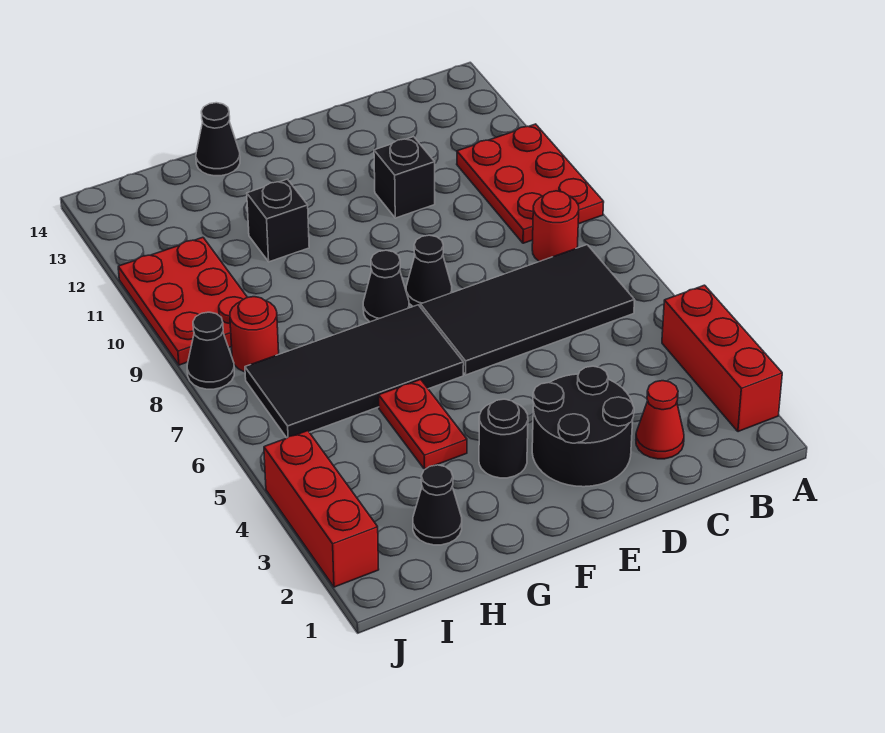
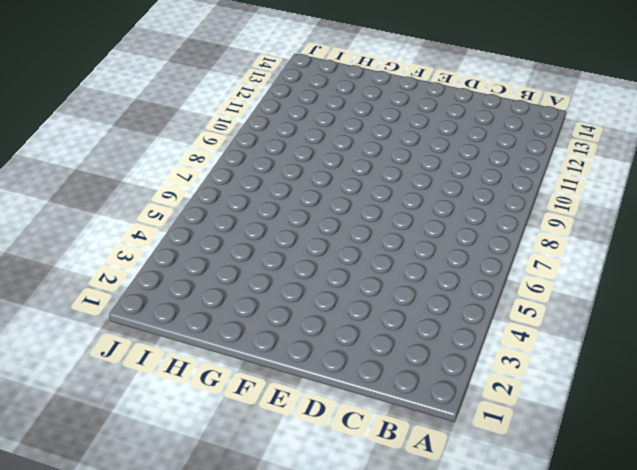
none -> red 1x3 brick [662,285,782,432]
none -> red 2x3 plate [457,124,604,243]
none -> black 2x4 tile [420,245,635,375]

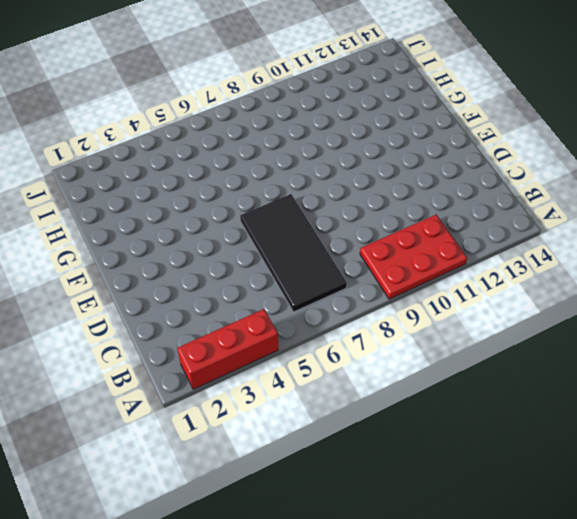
none -> red 1x1 round brick [532,191,579,262]
none -> red 1x1 cone [636,381,684,459]
none -> black 2x2 round brick [532,366,634,487]

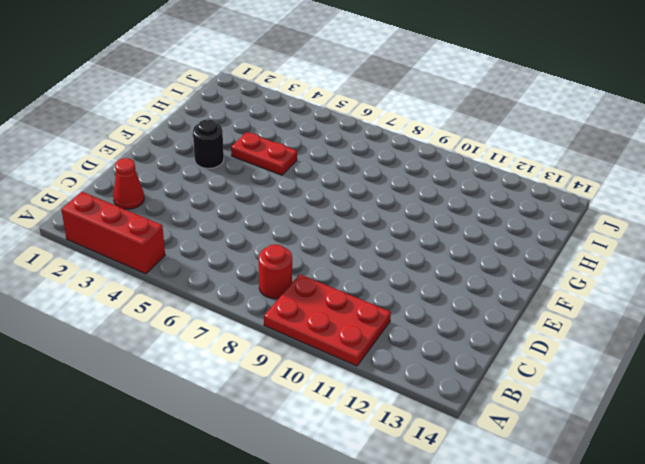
none -> black 2x4 tile [420,245,635,375]
none -> black 2x2 round brick [532,366,634,487]
none -> black 1x1 brick [374,137,435,218]

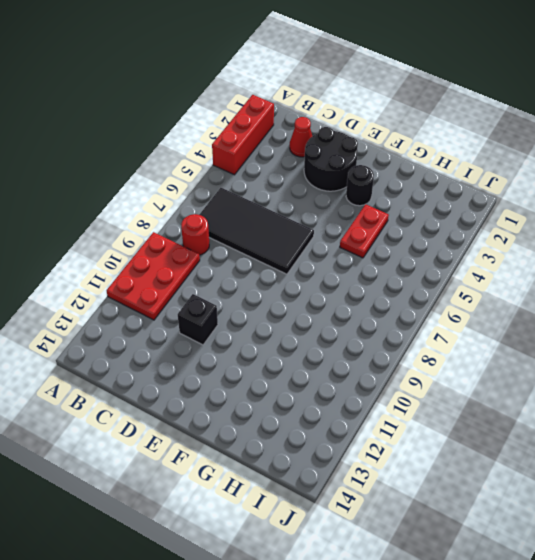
none -> black 1x1 cone [406,235,452,306]
none -> black 2x4 tile [245,305,464,438]
none -> black 1x1 cone [363,250,409,322]

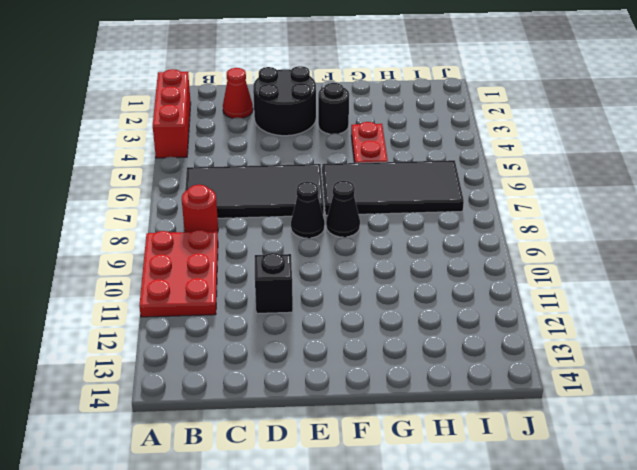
none -> black 1x1 brick [247,179,309,262]
none -> black 1x1 cone [196,103,240,176]
none -> black 1x1 cone [413,465,462,545]

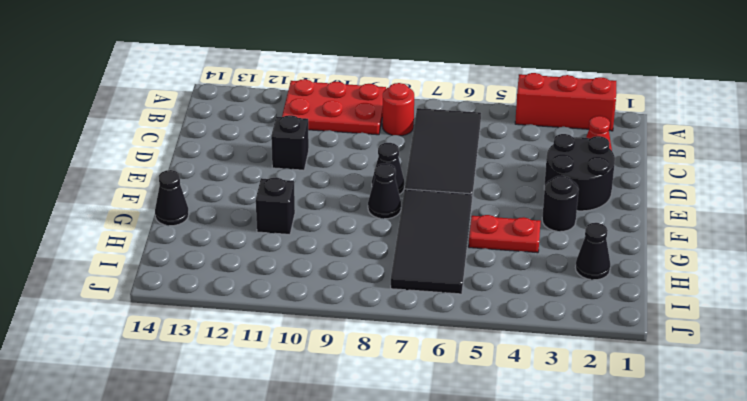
none -> red 1x1 round brick [230,297,279,372]
none -> red 2x3 plate [118,237,247,365]
none -> red 1x3 brick [264,431,379,587]

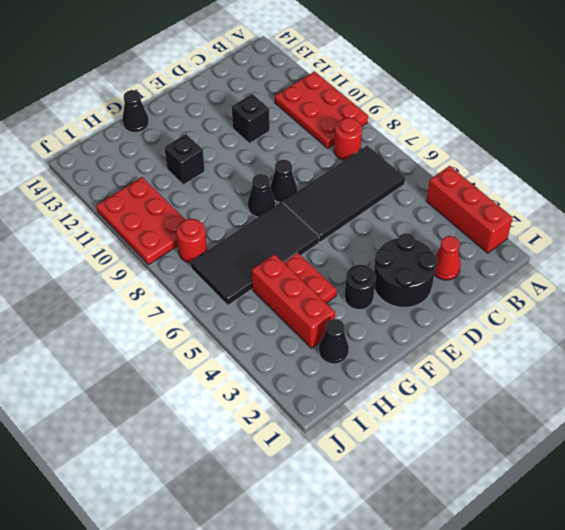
red 1x3 brick [252,254,335,348] -> red 1x3 brick moved to [264,431,379,587]
none -> black 1x1 cone [187,312,234,389]

